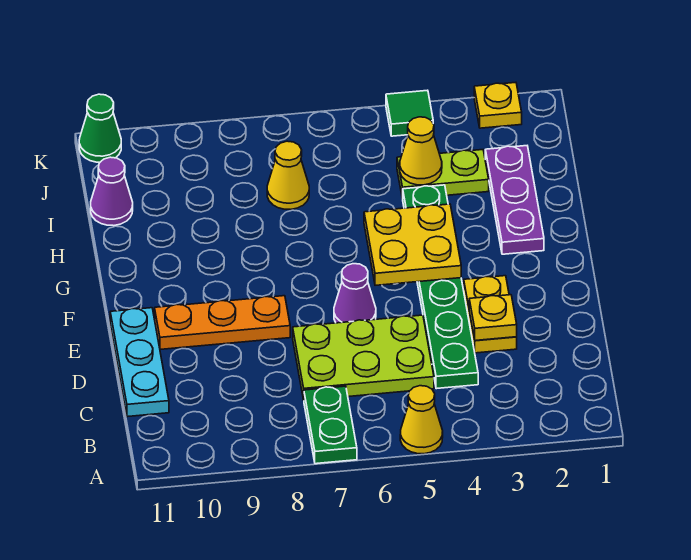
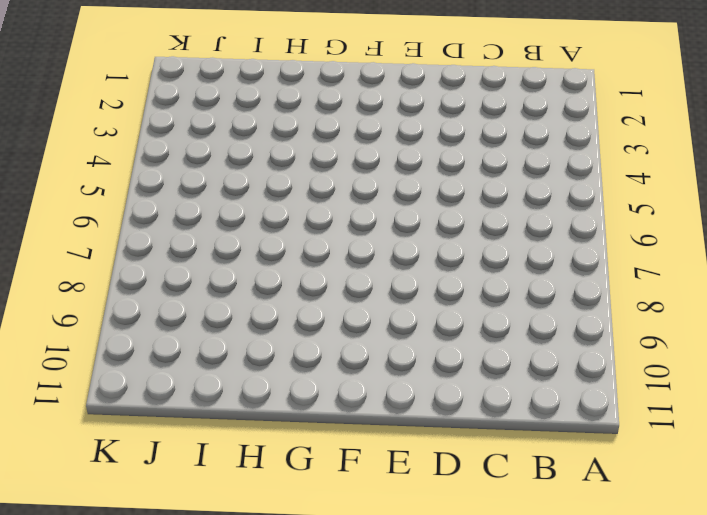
none -> yellow 1x1 cone [400,386,443,454]
none -> green 1x2 plate [304,386,357,464]
none -> green 1x6 plate [403,185,478,389]

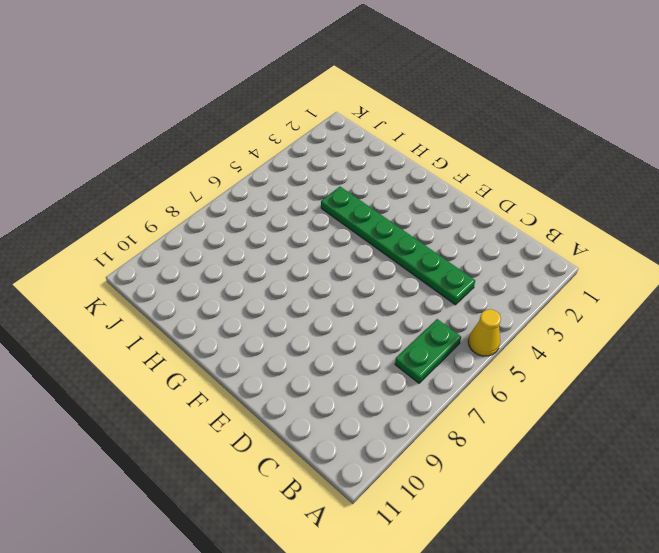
green 1x2 plate [395,319,461,383] -> green 1x2 plate turned to [304,386,357,464]
none -> lime 2x3 plate [293,315,434,400]
none -> cyan 1x3 plate [110,308,169,417]
none -> yellow 1x2 plate [464,276,517,353]

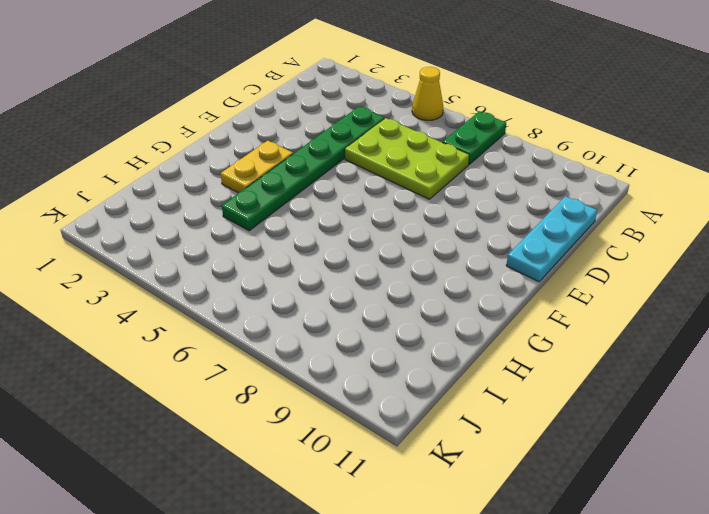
yellow 1x2 plate [221,141,293,193] -> yellow 1x2 plate moved to [464,276,517,353]
none -> purple 1x1 cone [334,264,376,323]
none -> orange 1x3 plate [155,296,290,349]
none -> purple 1x3 plate [485,146,544,254]

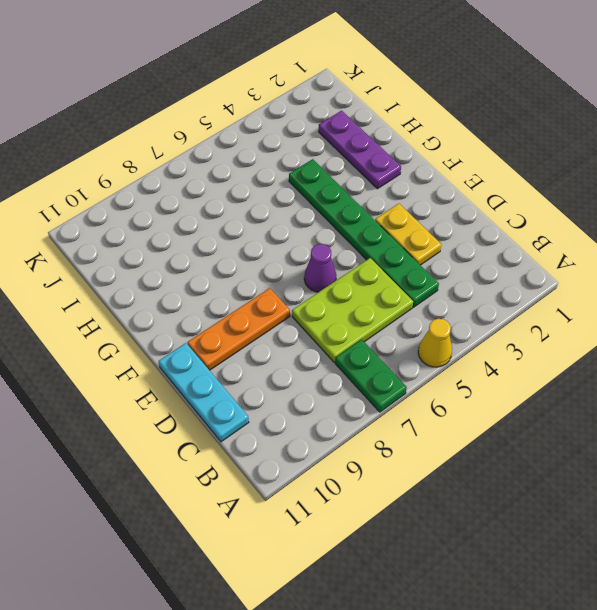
none -> lime 1x2 plate [397,150,489,199]
none -> yellow 1x1 cone [267,141,309,209]
none -> purple 1x1 cone [91,157,133,226]

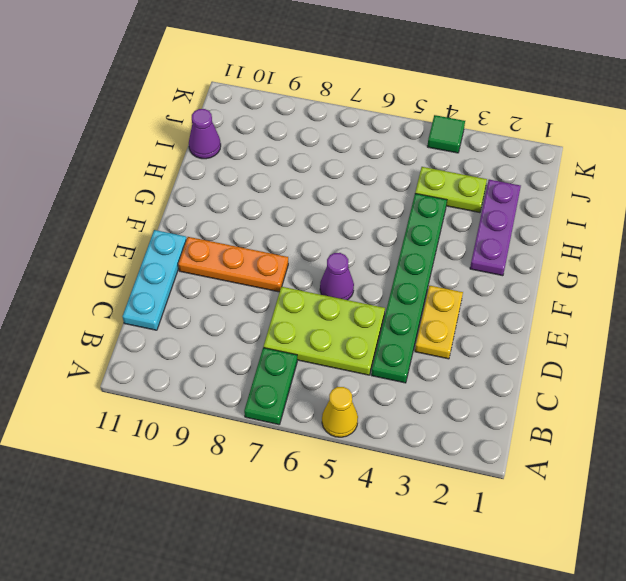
none -> yellow 1x1 cone [267,141,309,209]
none -> yellow 1x1 plate [474,82,522,128]
none -> green 1x1 cone [79,94,121,162]

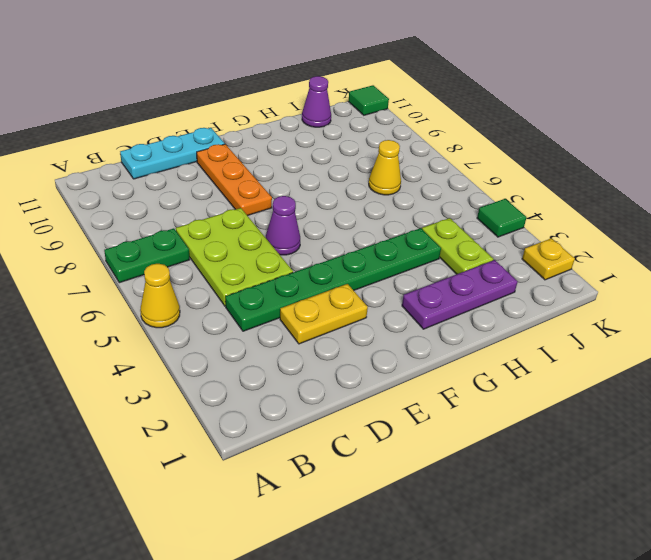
green 1x1 tile [348,85,389,115] -> green 1x1 cone [79,94,121,162]
none -> yellow 1x1 plate [469,295,517,341]
none -> yellow 2x2 plate [364,204,461,285]
none -> yellow 1x1 cone [400,117,442,185]

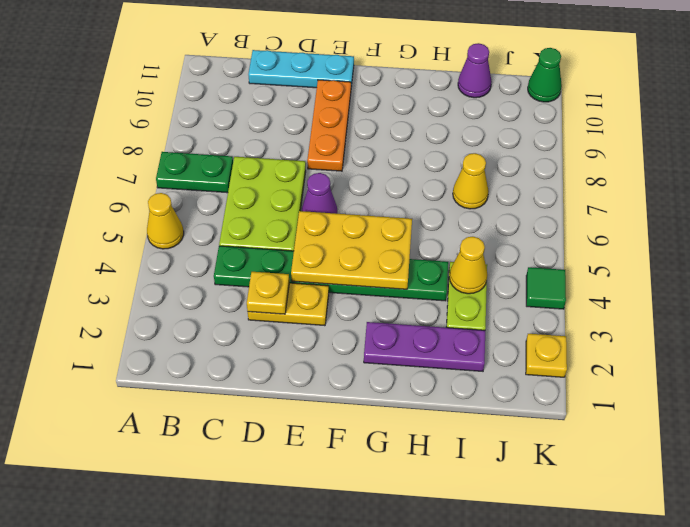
yellow 2x3 plate [291,211,412,289] -> yellow 2x2 plate [364,204,461,285]

